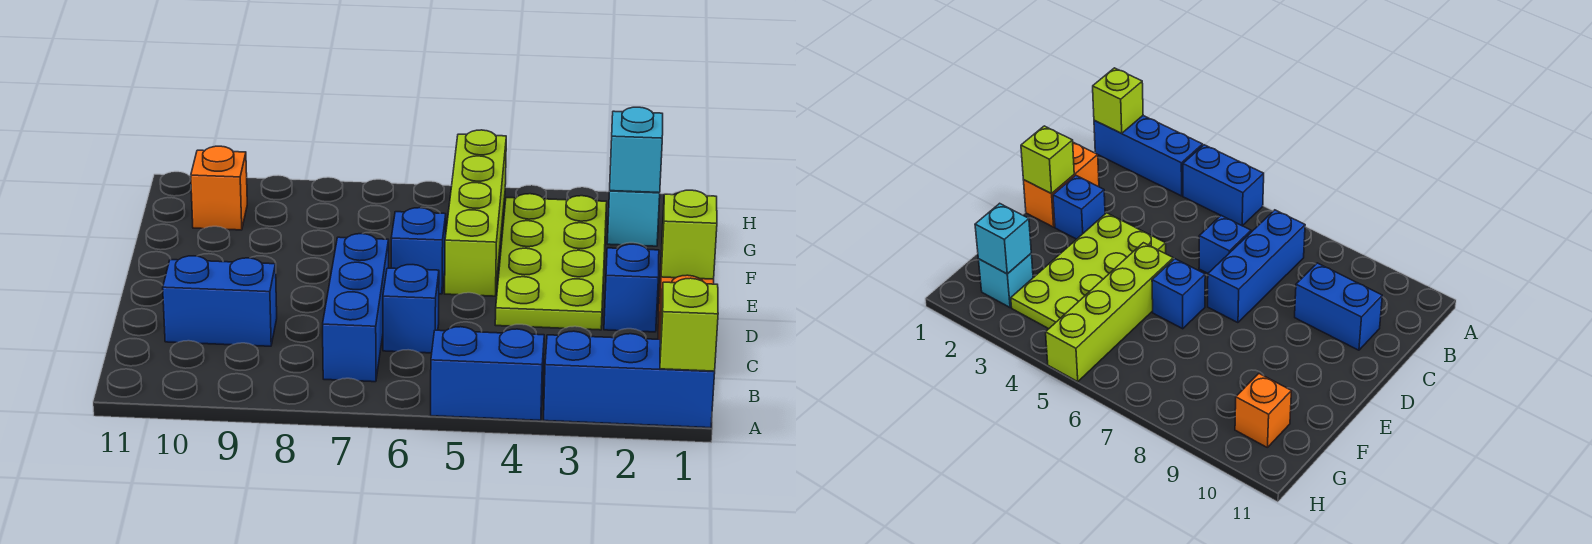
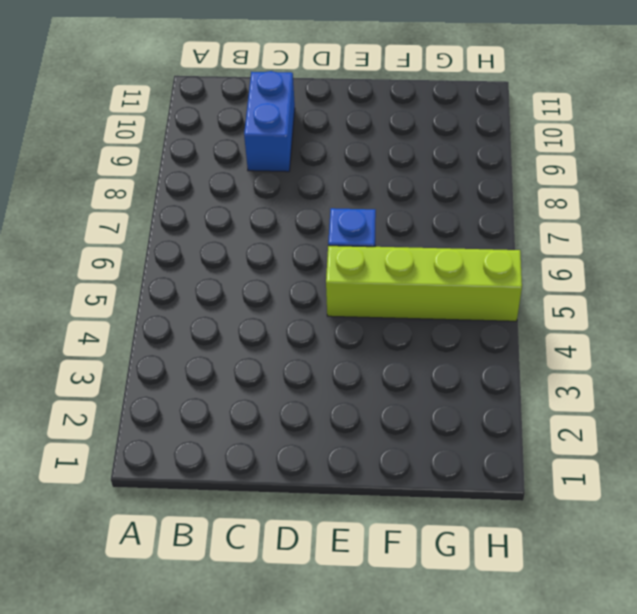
none -> blue 1x3 brick [544,331,715,428]
none -> blue 1x2 brick [431,327,544,420]
none -> blue 1x3 brick [323,234,389,382]

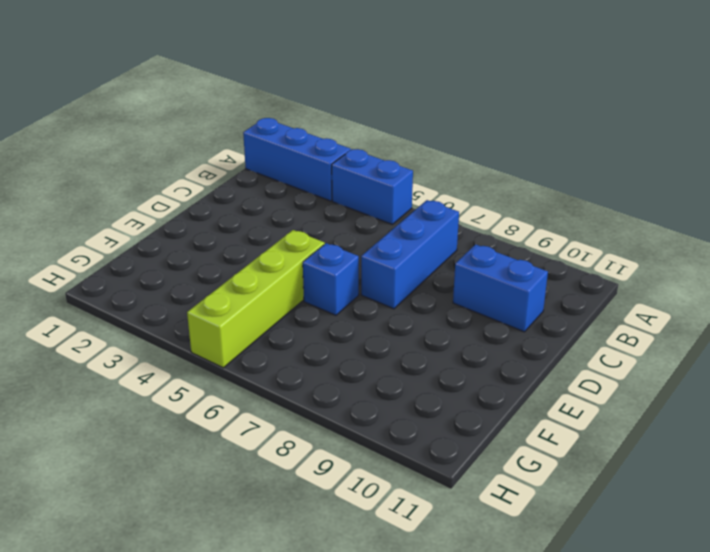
none -> orange 1x2 brick [1024,142,1099,227]
none -> blue 1x1 brick [383,265,439,353]
none -> blue 1x1 brick [604,244,659,332]

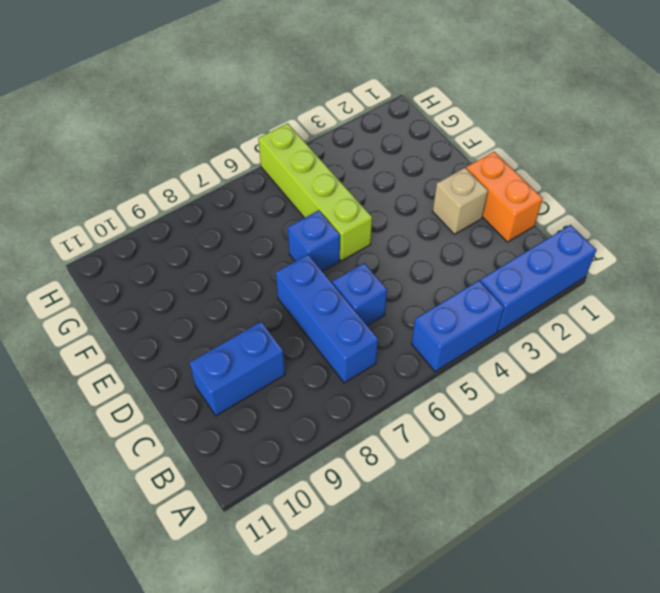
tan 1x1 brick [433,168,488,234] -> blue 1x1 brick [604,244,659,332]
none -> lime 2x4 plate [495,194,607,330]
none -> cyan 1x1 brick [607,191,660,246]
none -> orange 1x1 brick [191,146,247,230]

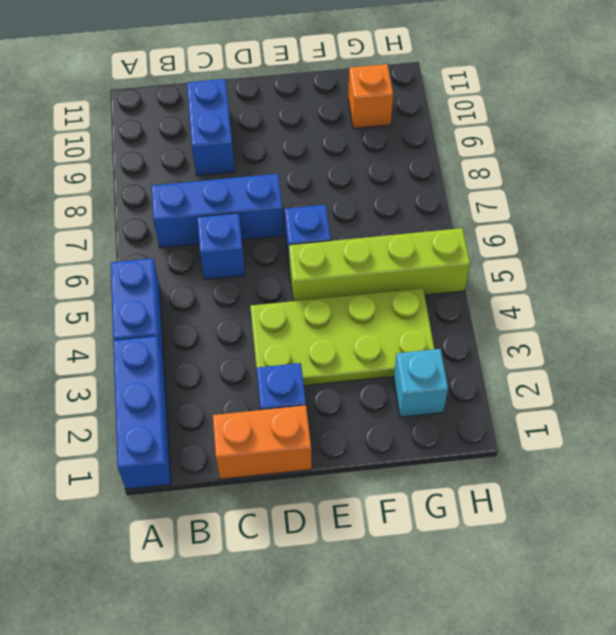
none -> lime 1x1 brick [660,278,718,371]
none -> lime 1x1 brick [661,190,717,279]
none -> cyan 1x1 brick [610,107,663,193]

